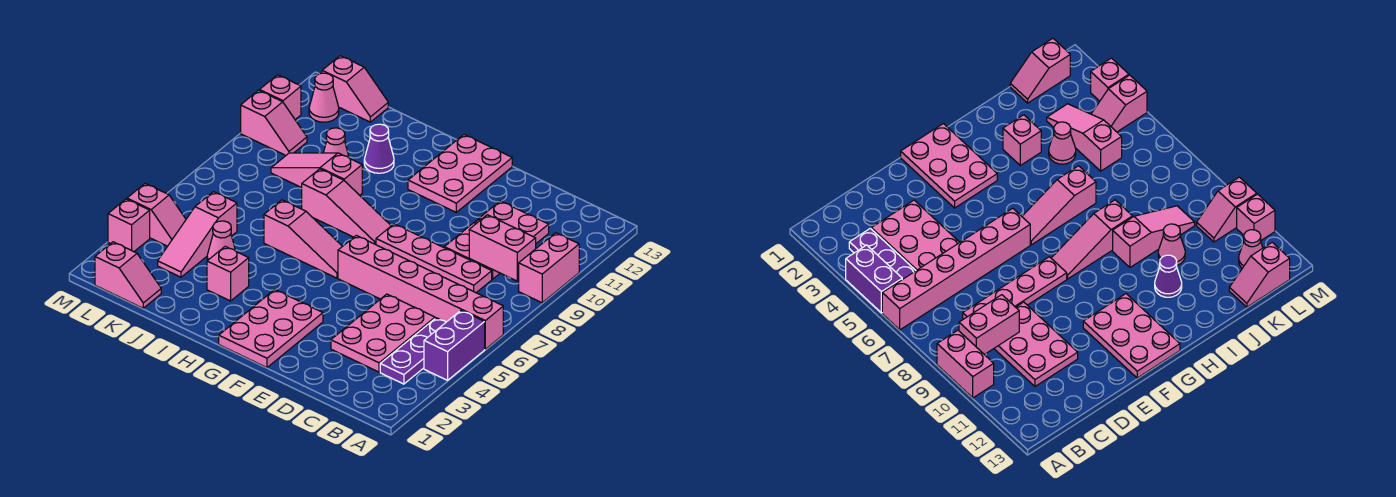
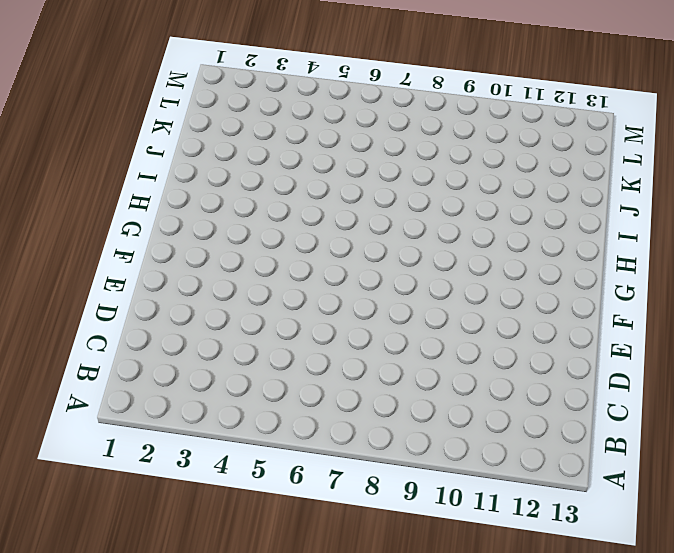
none -> purple 1x2 brick [424,310,485,380]
none -> pink 1x6 brick [338,235,503,349]
none -> pink 1x2 brick [519,233,579,303]

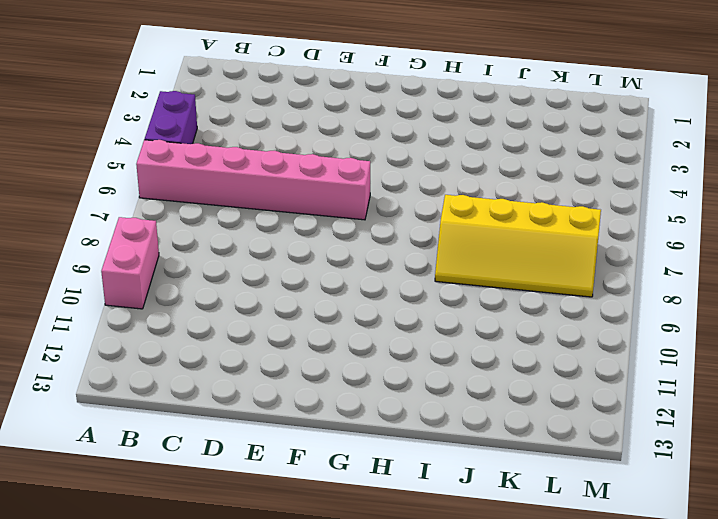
yellow 2x4 slope [435,195,601,297] -> pink 1x3 slope [302,169,391,245]
none -> purple 1x3 plate [380,318,446,384]
none -> pink 2x3 plate [331,294,435,372]
none -> pink 1x4 plate [376,224,492,293]

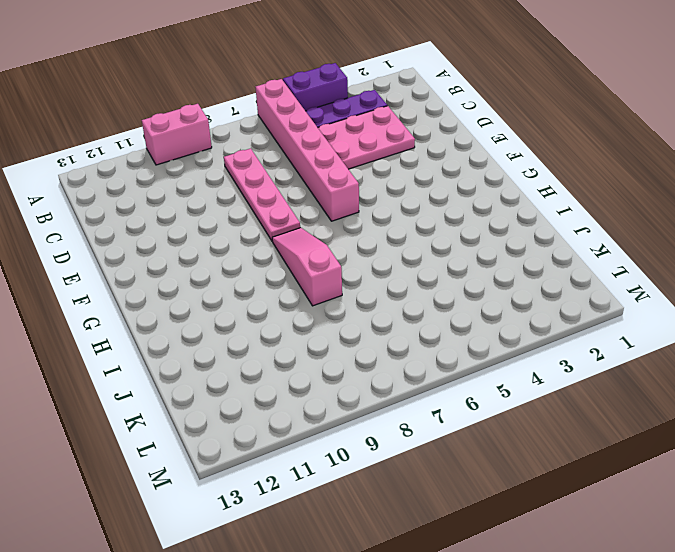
none -> pink 2x3 plate [444,201,549,279]
none -> pink 2x3 plate [219,290,323,368]
none -> pink 2x3 plate [408,135,512,212]

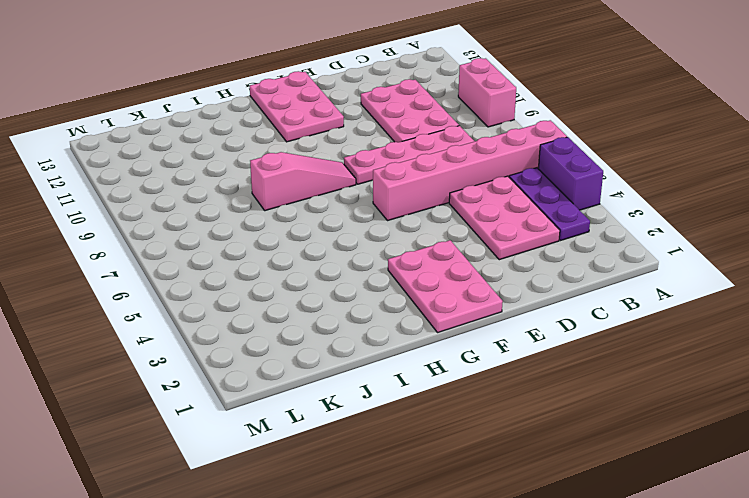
none -> pink 1x3 slope [264,200,342,278]
none -> pink 1x1 brick [207,246,249,301]
none -> pink 1x3 slope [271,153,362,195]

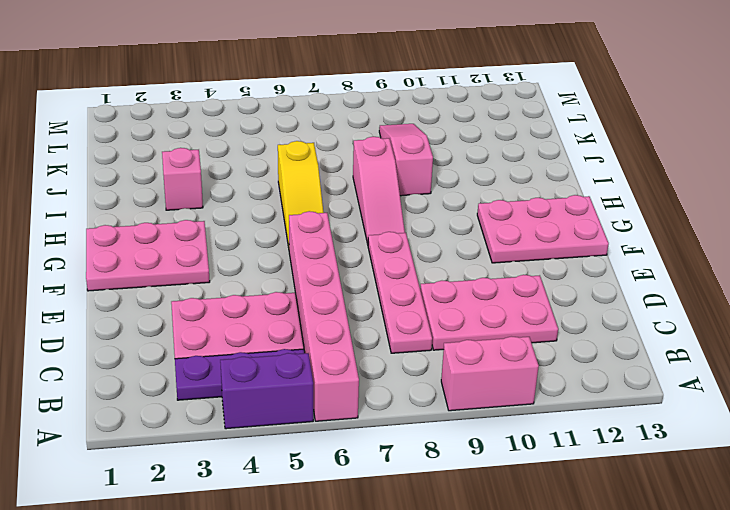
yellow 1x3 slope [278,141,324,248] -> pink 1x3 slope [264,200,342,278]
none -> purple 1x1 cone [364,124,394,173]
none -> pink 1x1 cone [207,221,236,261]
none -> pink 1x1 cone [324,128,349,158]

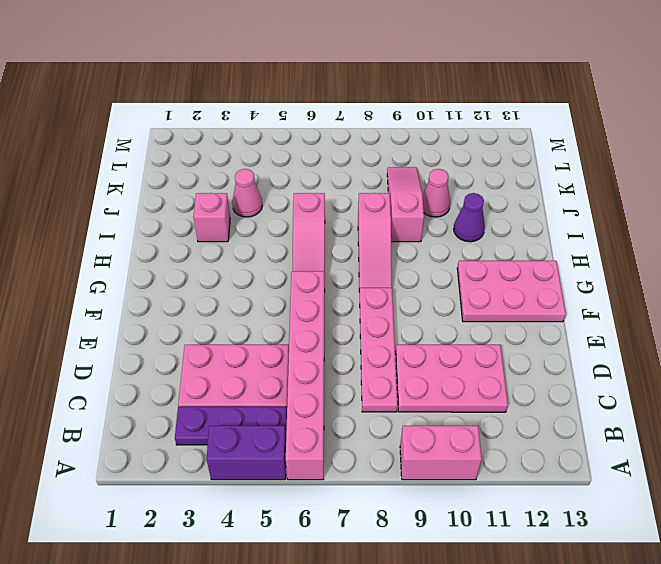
none -> pink 2x3 plate [219,290,323,368]
none -> pink 1x2 slope [95,242,161,308]
none -> pink 1x3 slope [158,192,237,277]

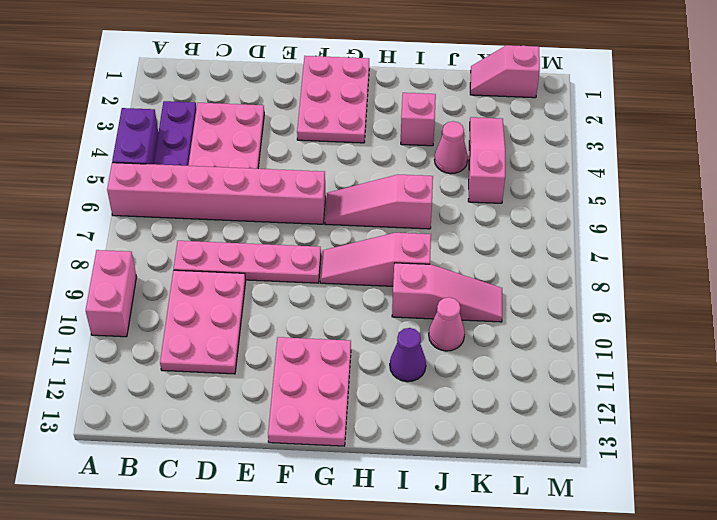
none -> pink 1x2 slope [322,56,388,122]
none -> pink 1x2 slope [127,184,186,246]
none -> pink 1x2 slope [241,90,307,155]

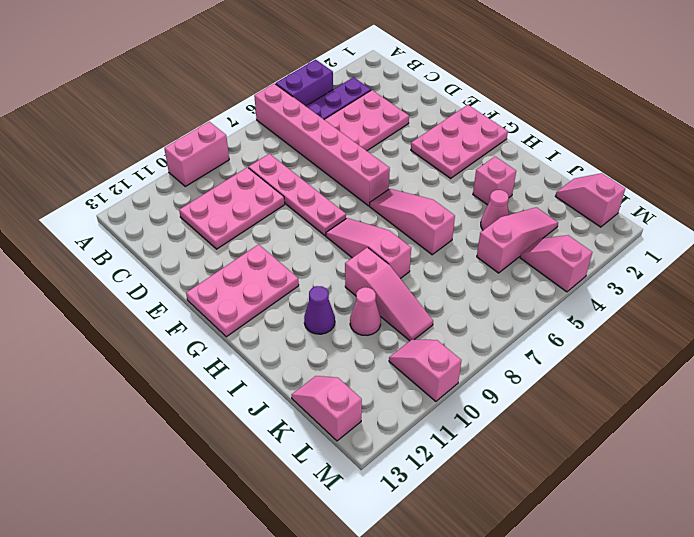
none -> pink 1x1 cone [309,73,339,122]
none -> pink 1x1 brick [108,199,150,252]
none -> pink 1x1 brick [260,75,301,119]

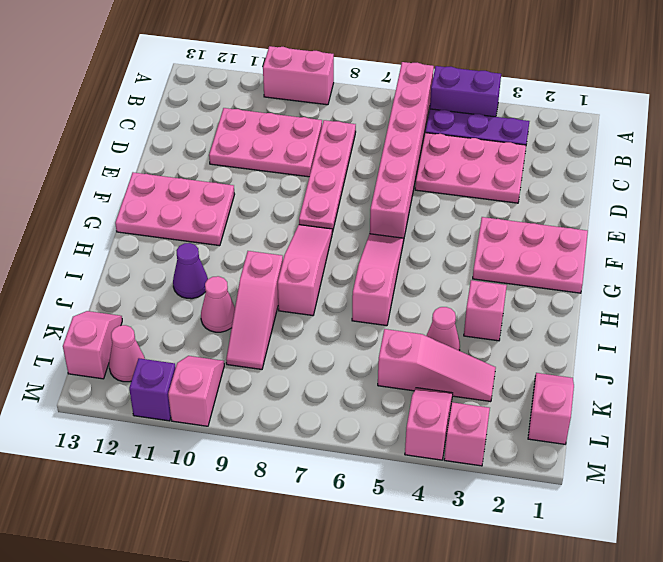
purple 1x1 brick [129,358,176,421] -> pink 1x1 brick [260,75,301,119]
none -> pink 1x2 brick [469,215,536,281]

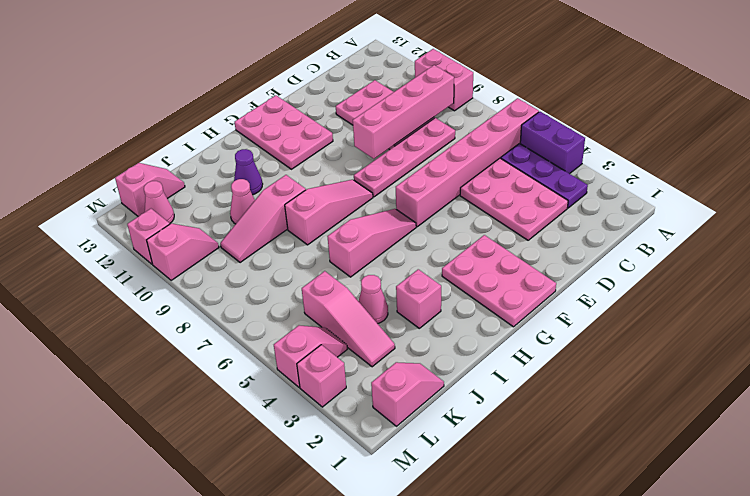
pink 1x4 brick [353,65,454,159] -> pink 1x2 brick [469,215,536,281]

